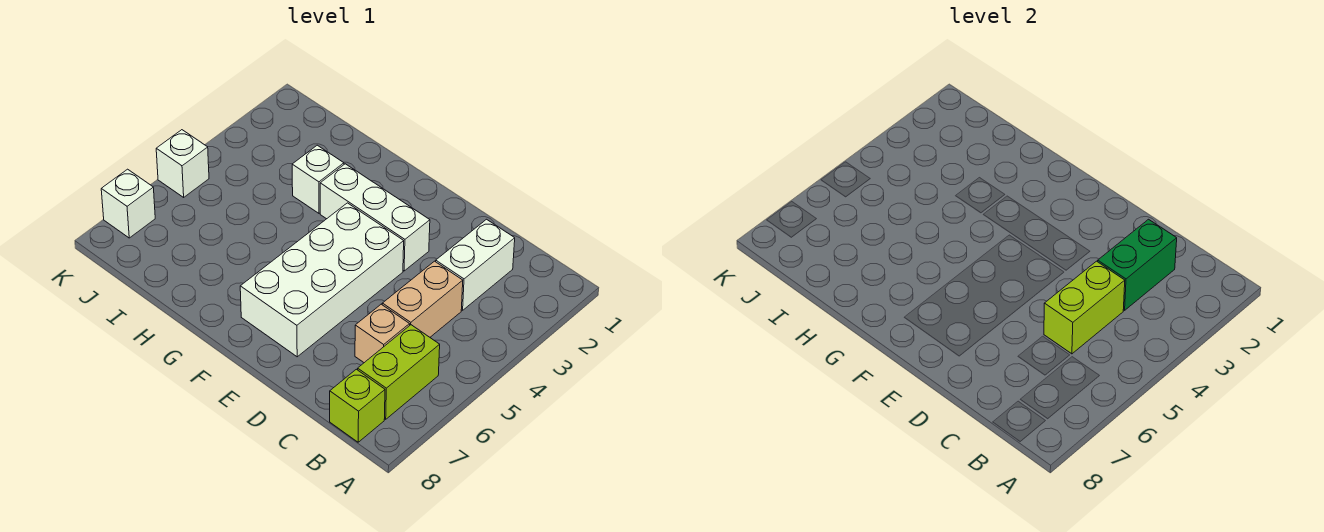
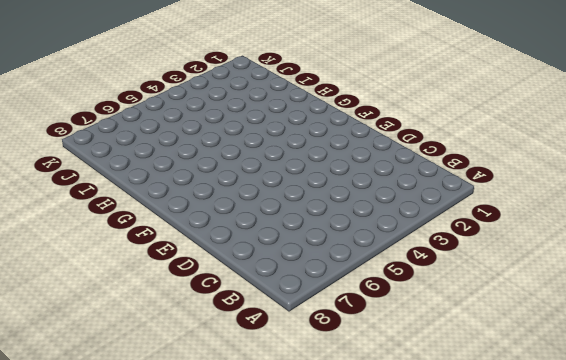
none -> lime 1x2 brick [358,325,440,419]
none -> lime 1x1 brick [330,369,385,442]
none -> white 1x2 brick [436,219,515,310]

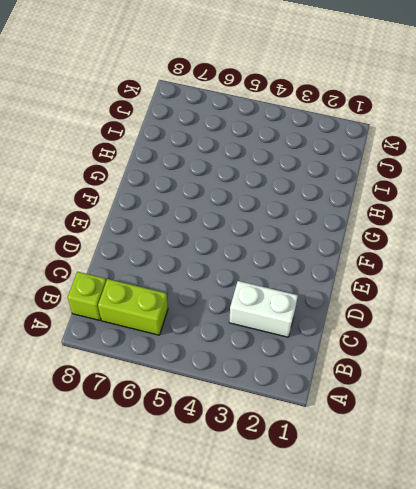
none -> tan 1x2 brick [382,261,463,337]
none -> tan 1x1 brick [355,304,410,363]
none -> white 1x3 brick [320,164,430,271]

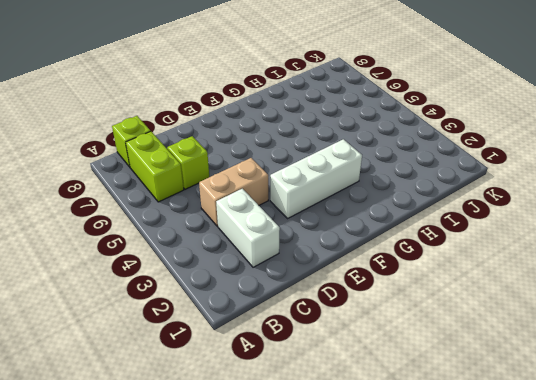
tan 1x2 brick [199,158,268,226] -> tan 1x2 brick turned to [382,261,463,337]
lime 1x1 brick [167,136,209,189] -> tan 1x1 brick [355,304,410,363]
none -> white 2x4 brick [240,203,404,357]
none -> white 1x1 brick [292,145,344,213]
none -> white 1x1 brick [156,130,209,197]

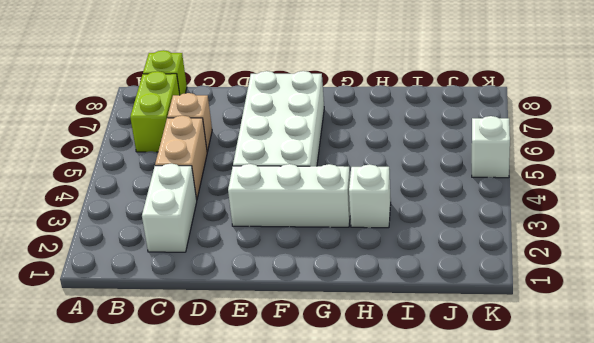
none -> white 1x1 brick [101,169,155,238]
none -> green 1x2 brick [1098,219,1177,310]
none -> lime 1x2 brick [1044,261,1125,354]

